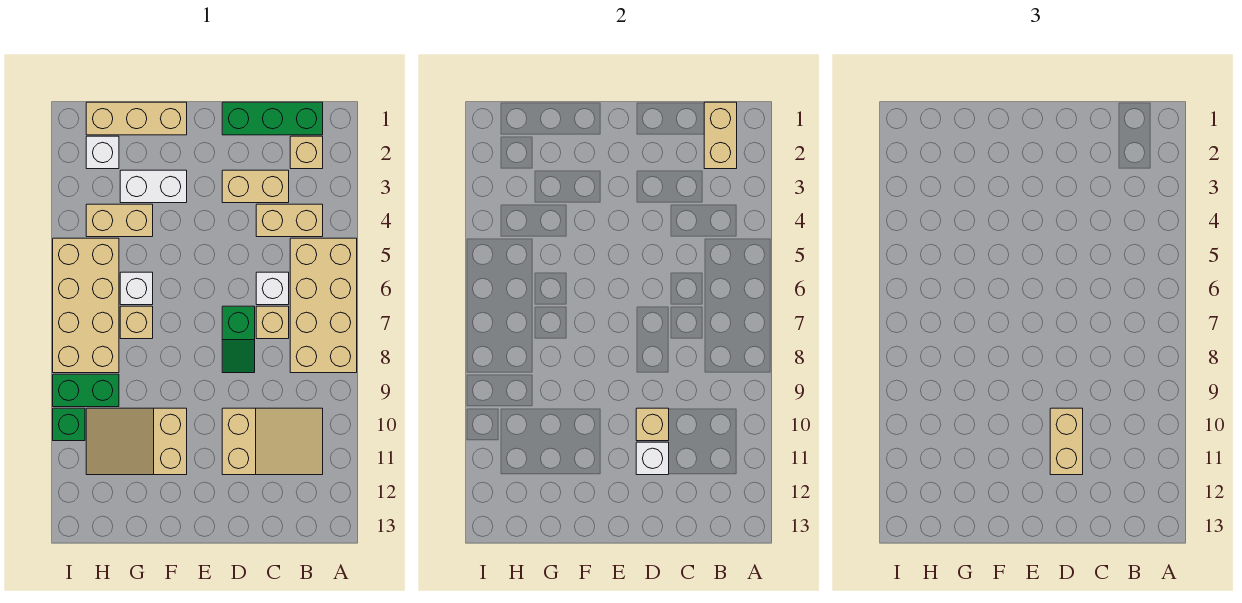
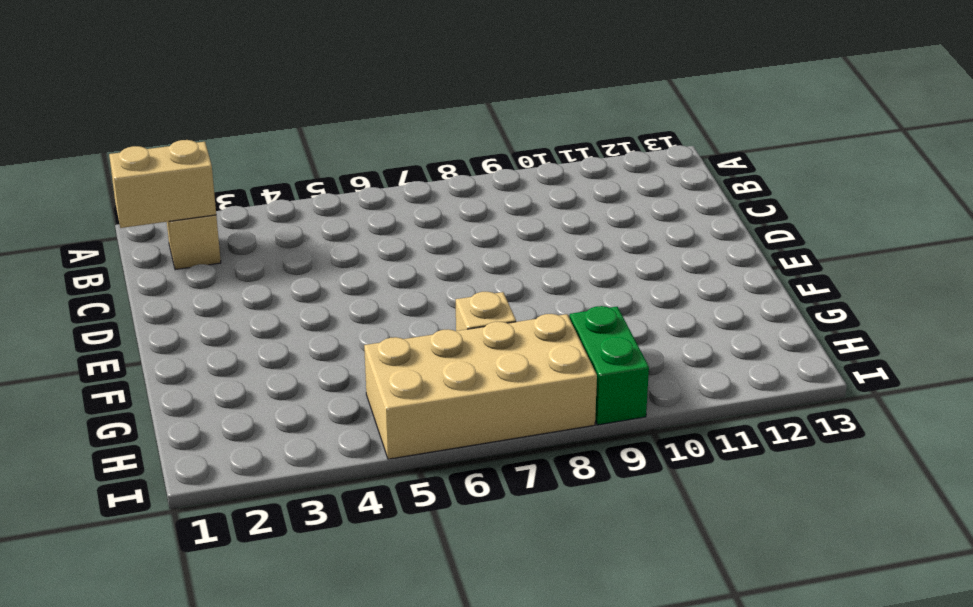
none -> tan 2x4 brick [290,238,357,373]
none -> green 1x3 brick [222,102,323,135]
none -> tan 1x2 brick [256,204,323,237]

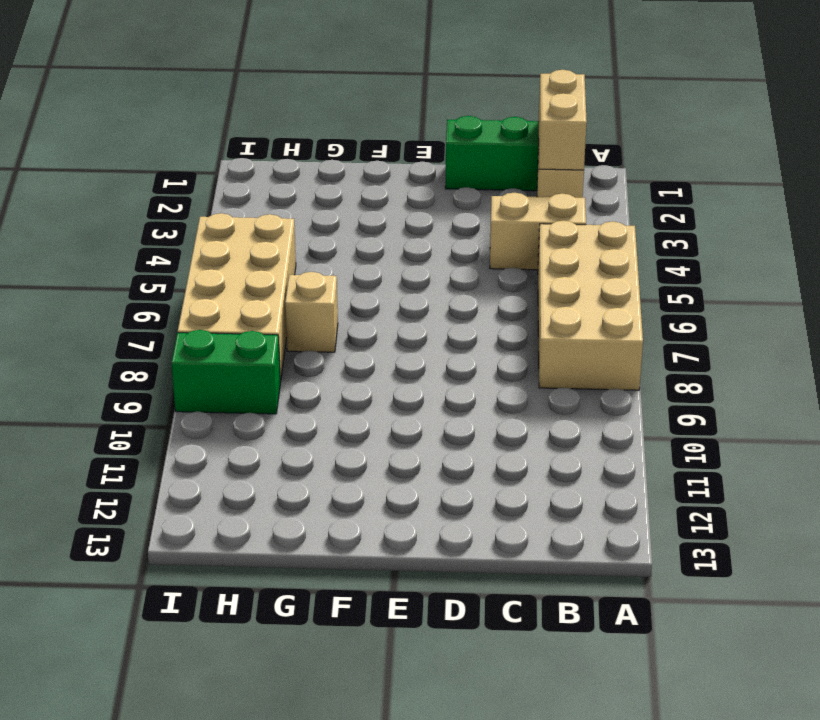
none -> tan 2x3 slope [222,408,323,475]
none -> tan 1x2 brick [222,170,289,203]
none -> white 1x1 brick [256,272,289,305]

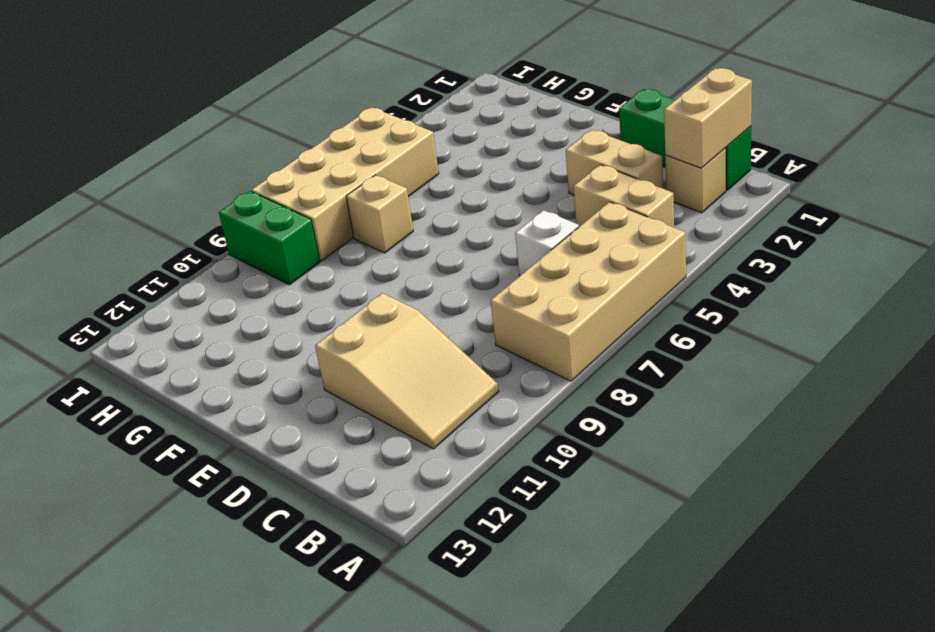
none -> tan 1x1 brick [256,306,289,339]
none -> green 1x2 slope [222,306,255,373]
none -> tan 1x3 brick [86,102,187,135]

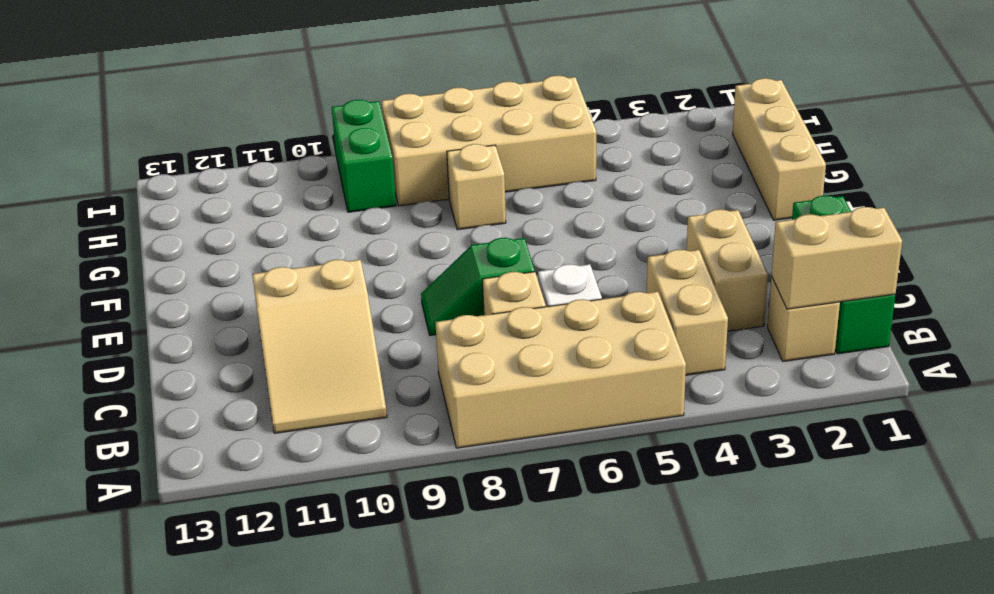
none -> white 1x2 brick [120,170,187,203]
none -> tan 2x3 slope [86,408,187,475]
none -> tan 1x2 brick [86,204,153,237]

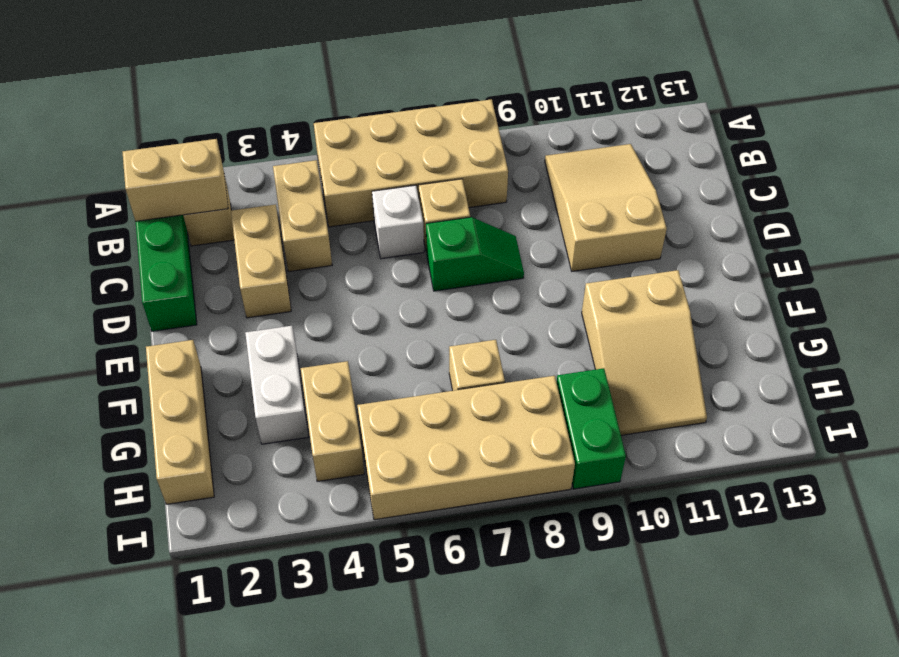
none -> white 1x1 brick [120,272,153,305]
none -> white 1x1 brick [86,136,119,169]
none -> green 1x1 brick [53,408,85,441]

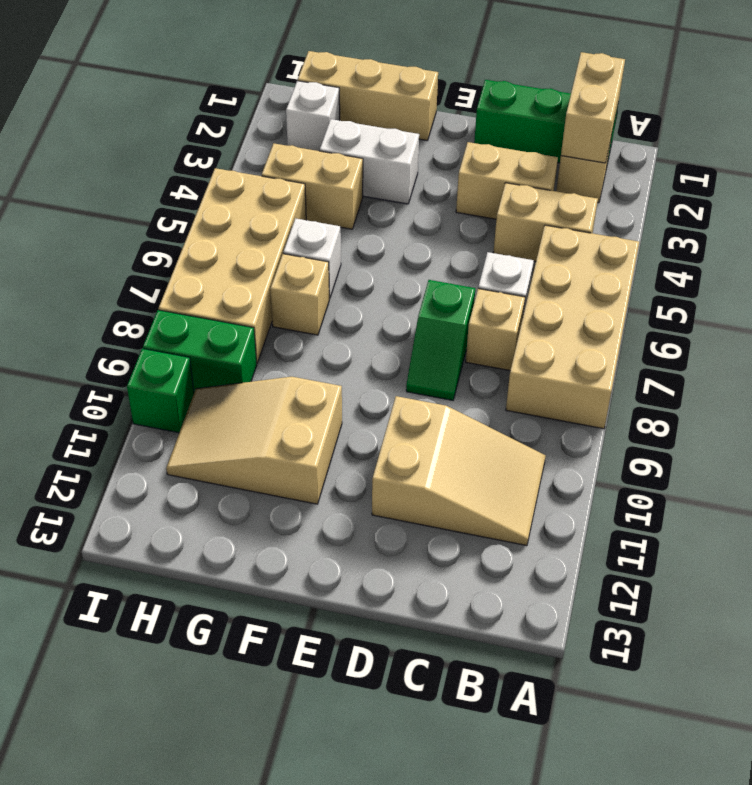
none -> tan 1x1 brick [636,408,669,441]
none -> white 1x1 brick [636,442,669,475]
none -> tan 1x2 brick [1050,408,1083,475]

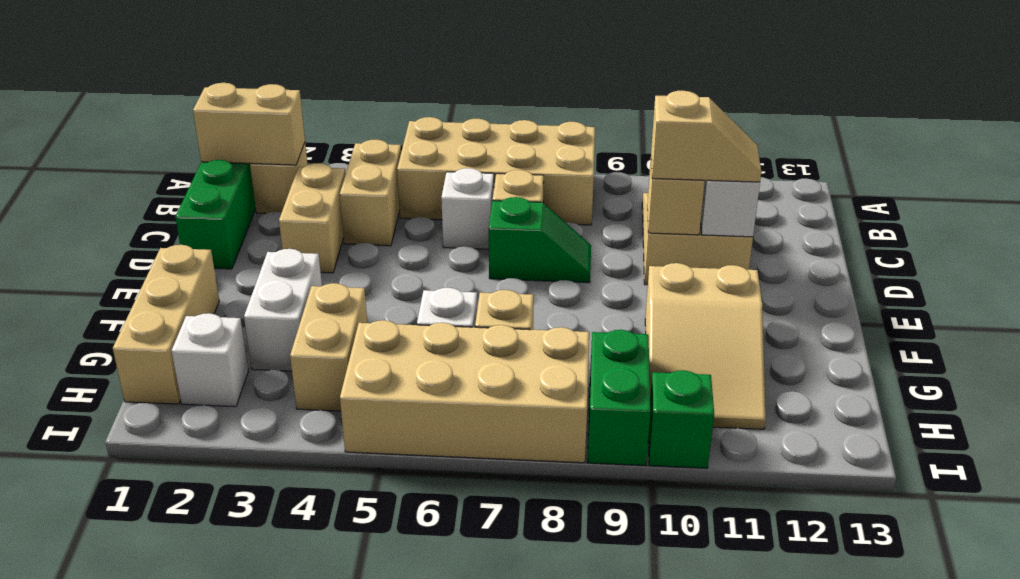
tan 1x2 slope [651,91,761,182] -> tan 1x2 brick [1050,408,1083,475]

